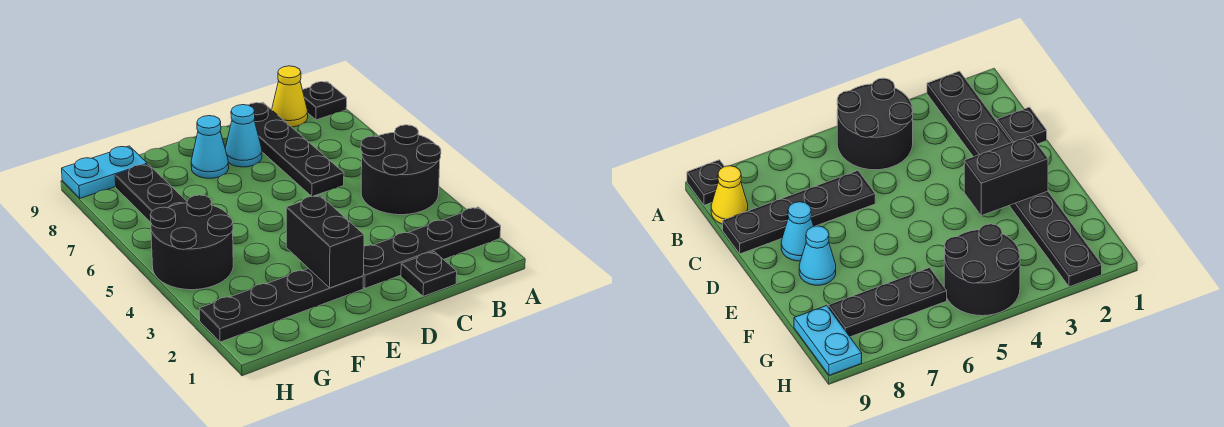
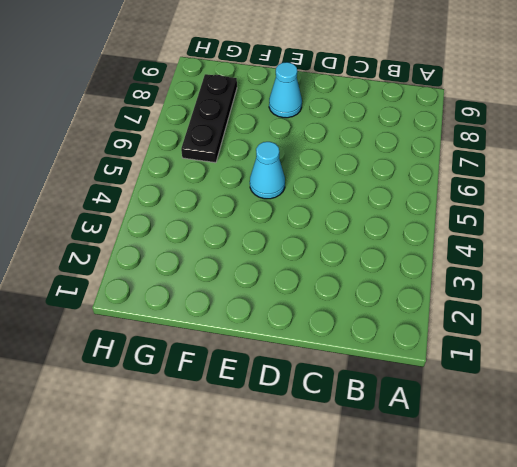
cyan 1x1 cone [250,142,285,199] -> cyan 1x1 cone moved to [225,105,262,167]
none -> black 1x4 plate [363,207,501,288]
none -> black 2x2 round brick [361,125,441,215]
none -> black 1x1 plate [303,82,347,120]

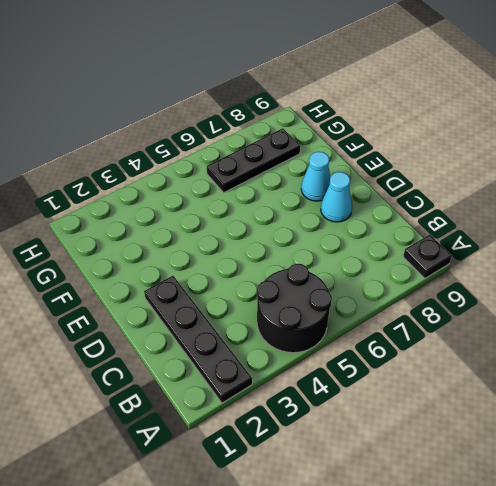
none -> yellow 1x1 cone [272,66,308,127]
none -> black 1x1 plate [401,252,457,296]
none -> black 1x4 plate [249,103,344,196]

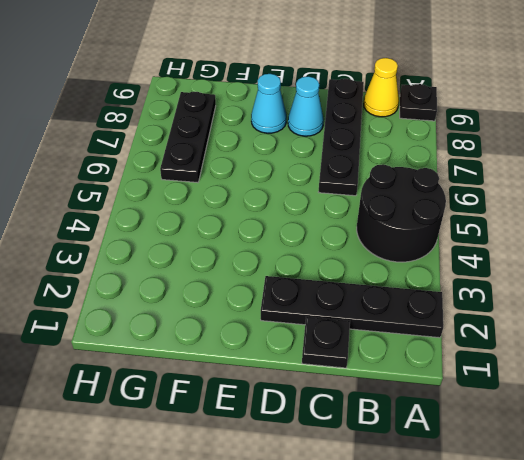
none -> black 1x4 plate [199,268,363,342]
none -> black 2x2 round brick [150,195,233,290]
none -> cyan 1x2 plate [62,146,147,198]

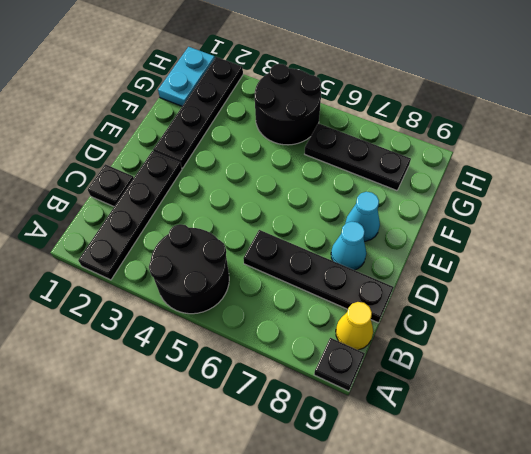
cyan 1x2 plate [158,47,215,106] -> cyan 1x2 plate moved to [62,146,147,198]
none -> black 1x2 brick [286,195,364,288]

